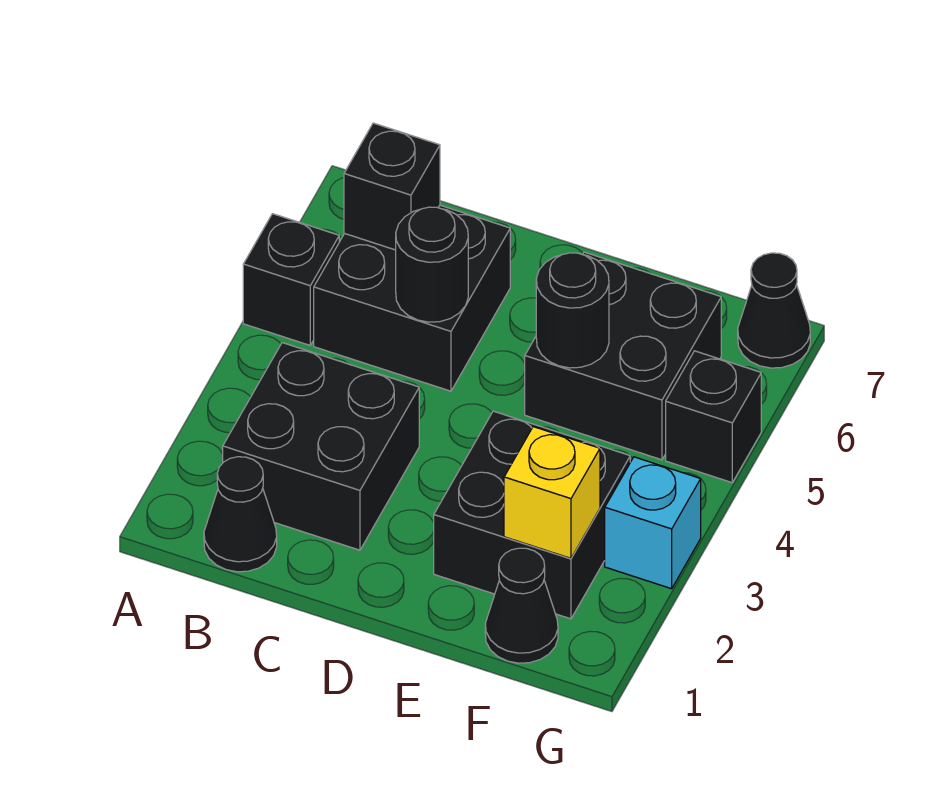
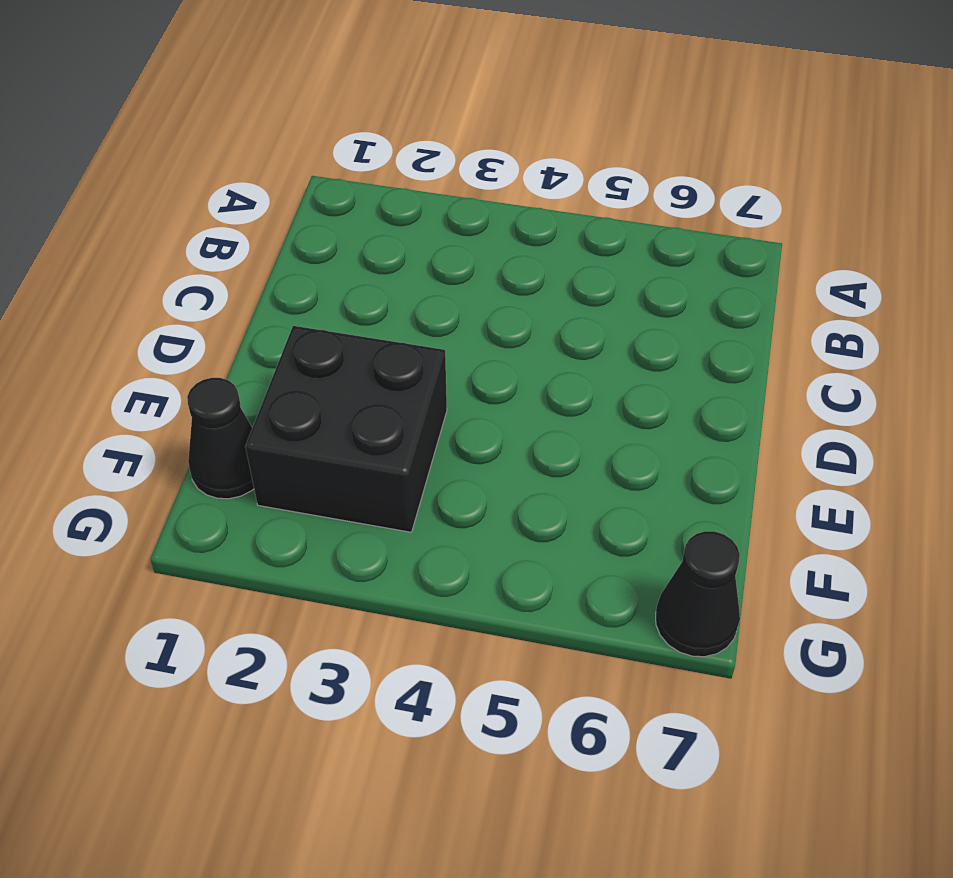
none -> black 1x1 brick [243,214,339,345]
none -> black 1x1 cone [204,457,277,572]
none -> black 2x2 brick [223,343,419,550]

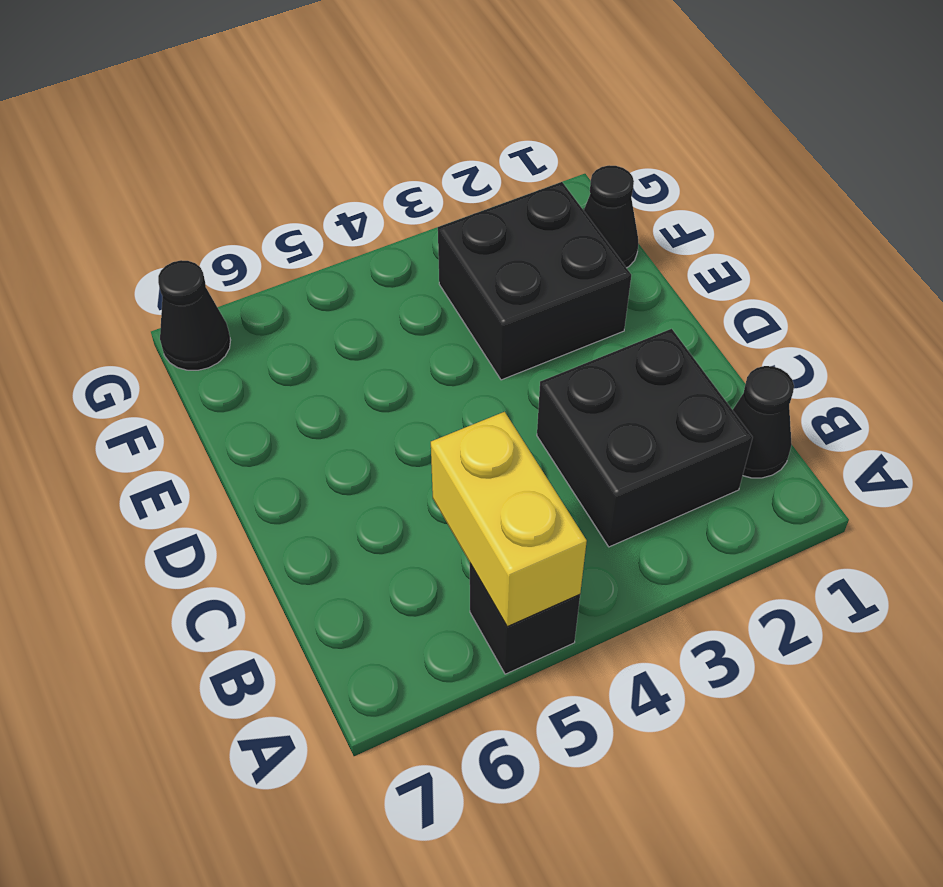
yellow 1x2 brick [431,412,587,627] -> none
none -> black 2x2 brick [314,205,510,391]
none -> black 2x2 brick [525,252,721,460]
none -> cyan 1x1 brick [605,457,701,589]

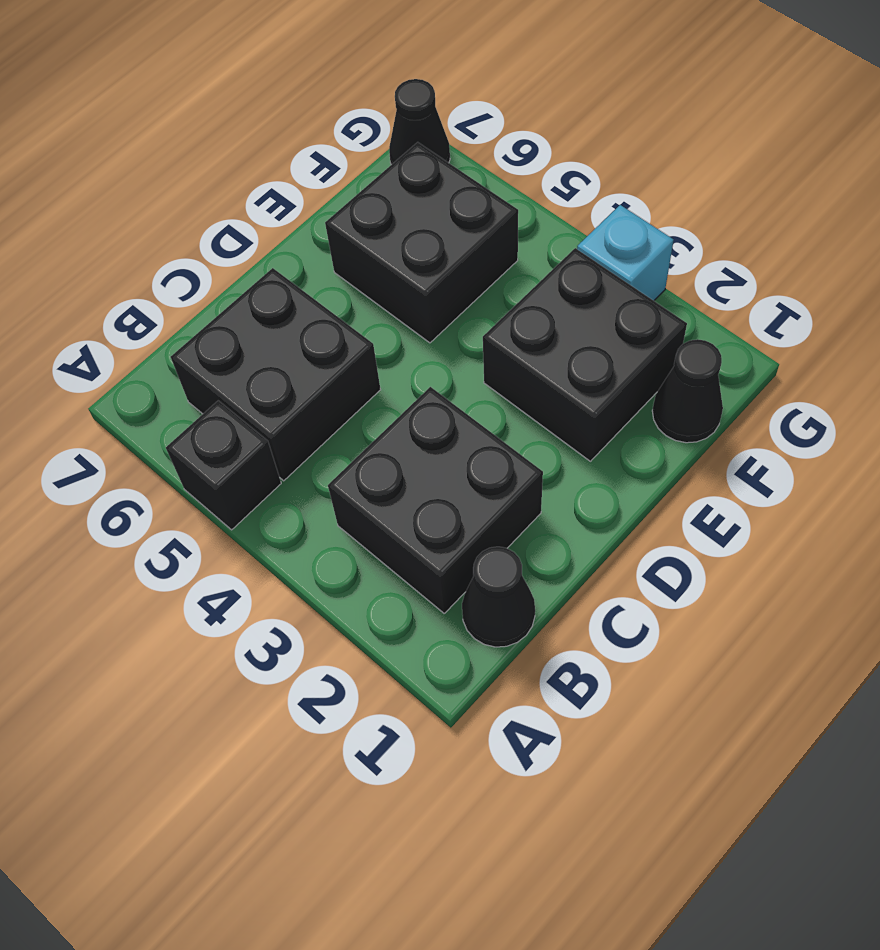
none -> black 1x1 brick [666,351,761,483]
none -> black 1x1 brick [344,123,440,250]
none -> black 1x1 round brick [396,207,468,322]

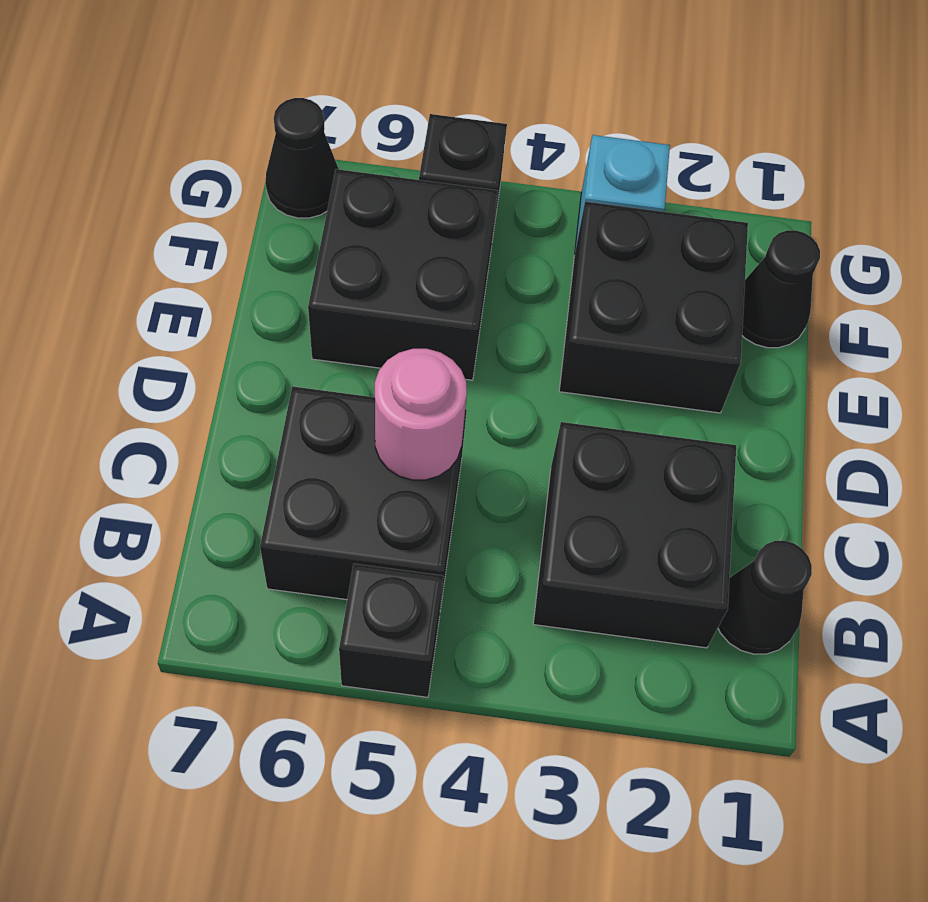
pink 1x1 round brick [375,349,467,480] -> black 1x1 round brick [396,207,468,322]
none -> black 1x1 brick [344,123,440,250]
none -> black 1x1 round brick [536,253,609,368]
none -> yellow 1x1 brick [504,427,600,558]

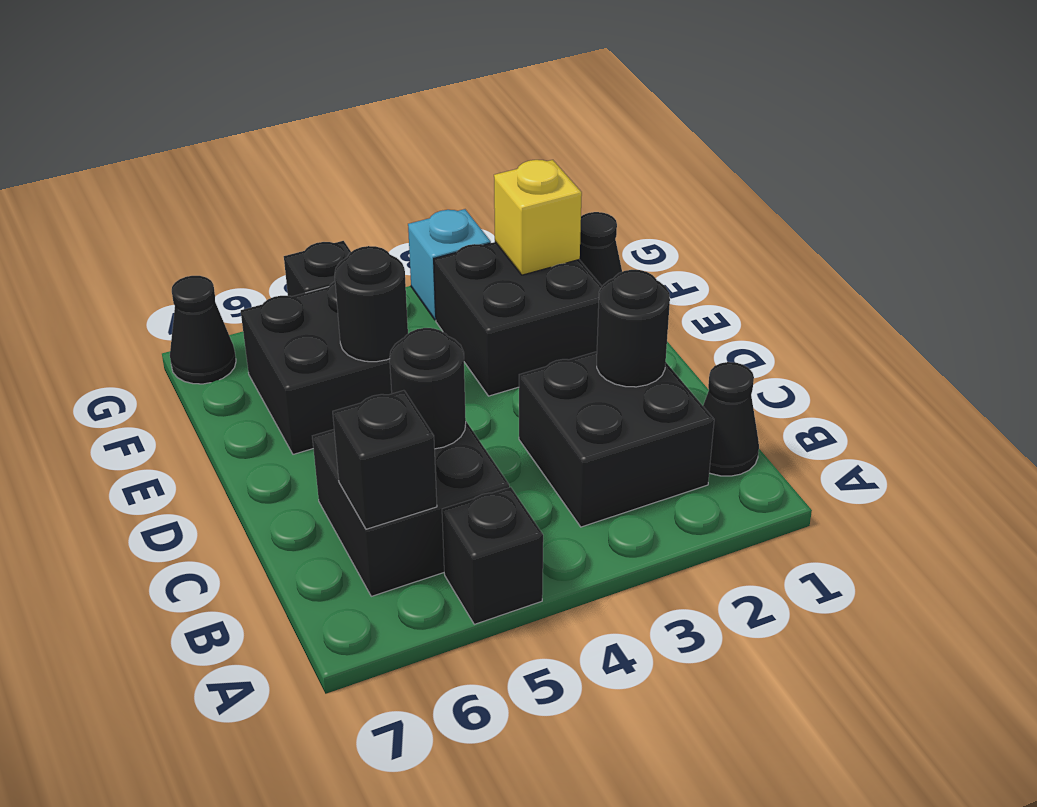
black 1x1 round brick [597,270,670,387] -> none

